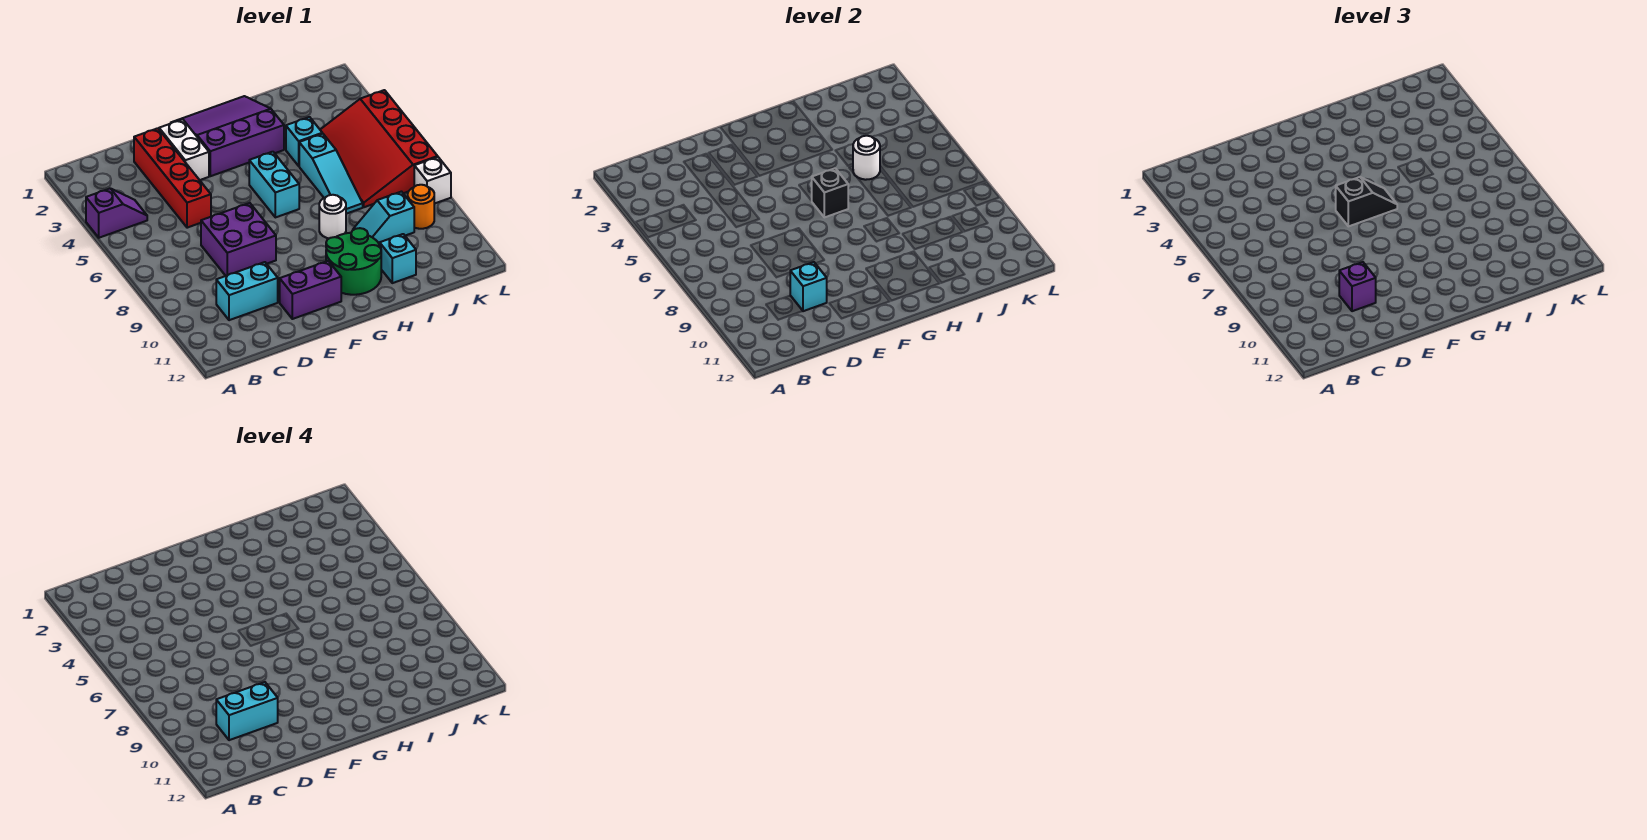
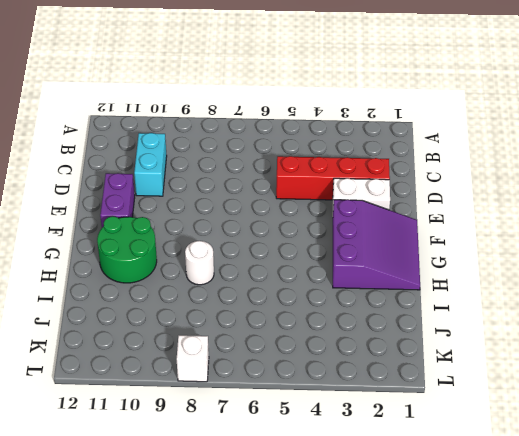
none -> purple 1x2 slope [86,188,147,238]
none -> purple 2x2 brick [201,203,276,276]
none -> cyan 1x2 brick [249,152,299,217]

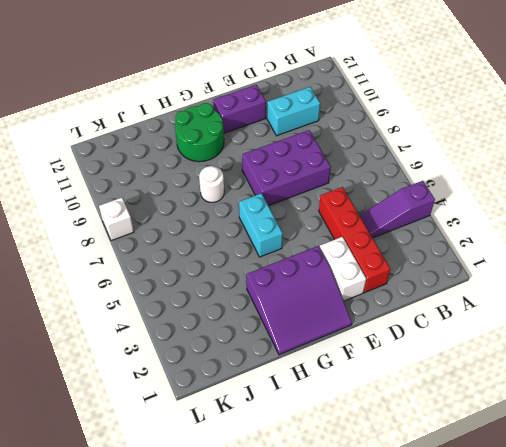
purple 1x3 slope [359,181,435,238] -> purple 1x2 slope [86,188,147,238]
purple 2x3 brick [242,130,331,206] -> purple 2x2 brick [201,203,276,276]
none -> cyan 1x1 brick [286,117,322,166]
none -> cyan 1x3 slope [299,134,363,214]
none -> cyan 1x2 slope [353,192,414,244]

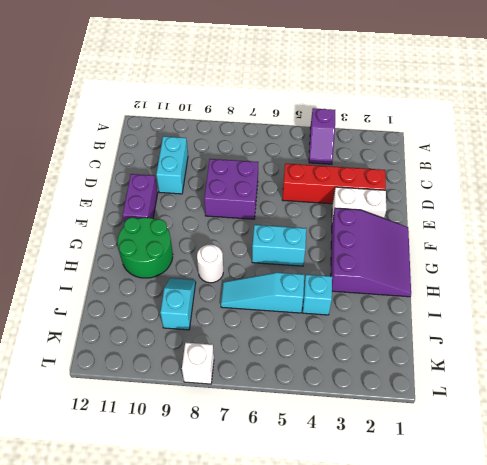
none -> cyan 1x1 brick [380,234,416,283]
none -> red 3x4 slope [320,90,438,207]
none -> orange 1x1 round brick [408,185,434,229]

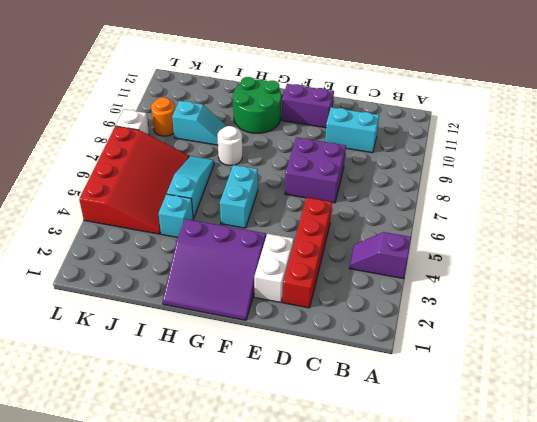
none -> cyan 1x1 brick [380,234,416,283]
none -> cyan 1x1 brick [790,262,827,311]
none -> black 1x1 brick [812,168,848,217]

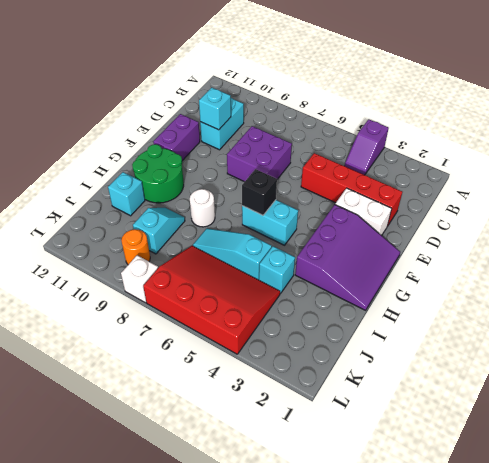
none -> white 1x1 round brick [853,136,880,180]
none -> purple 1x1 brick [1339,262,1376,311]
none -> black 1x2 slope [1336,177,1397,226]

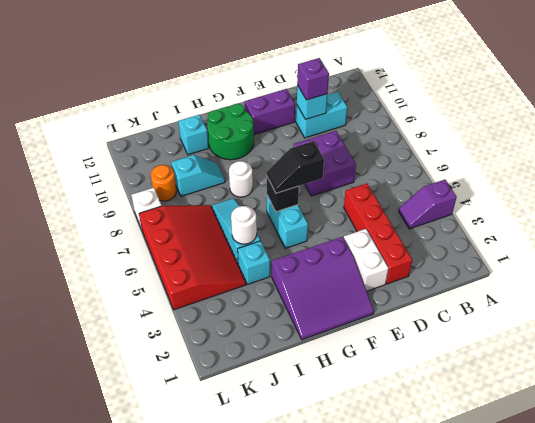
none -> cyan 1x2 brick [216,682,278,740]

